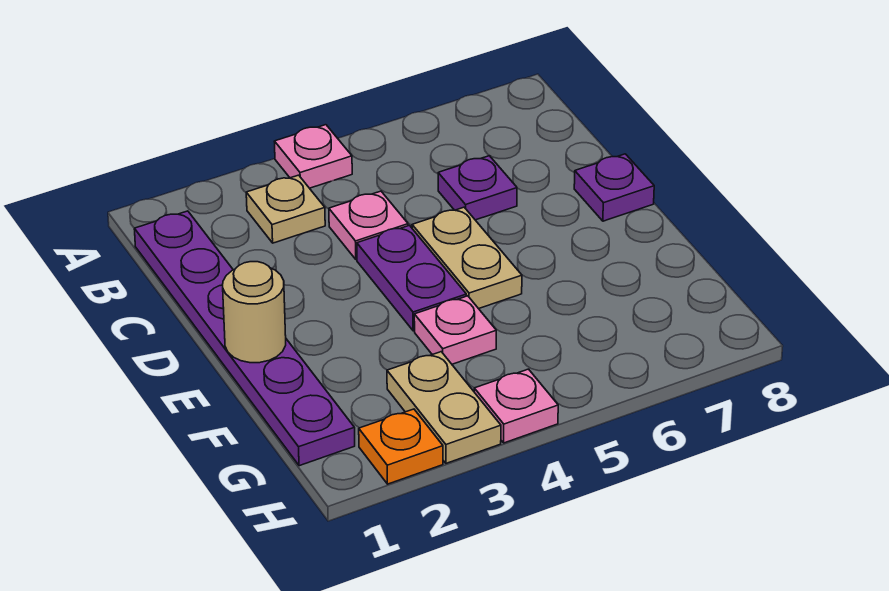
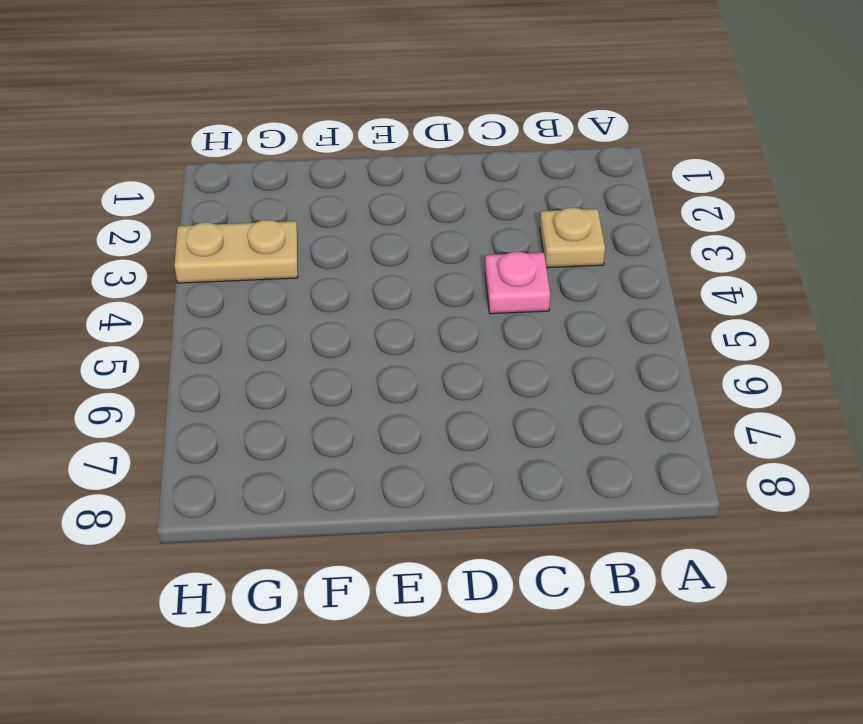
none -> pink 1x1 plate [274,125,352,188]
none -> purple 1x6 plate [134,211,355,466]
none -> purple 1x1 plate [438,156,517,220]

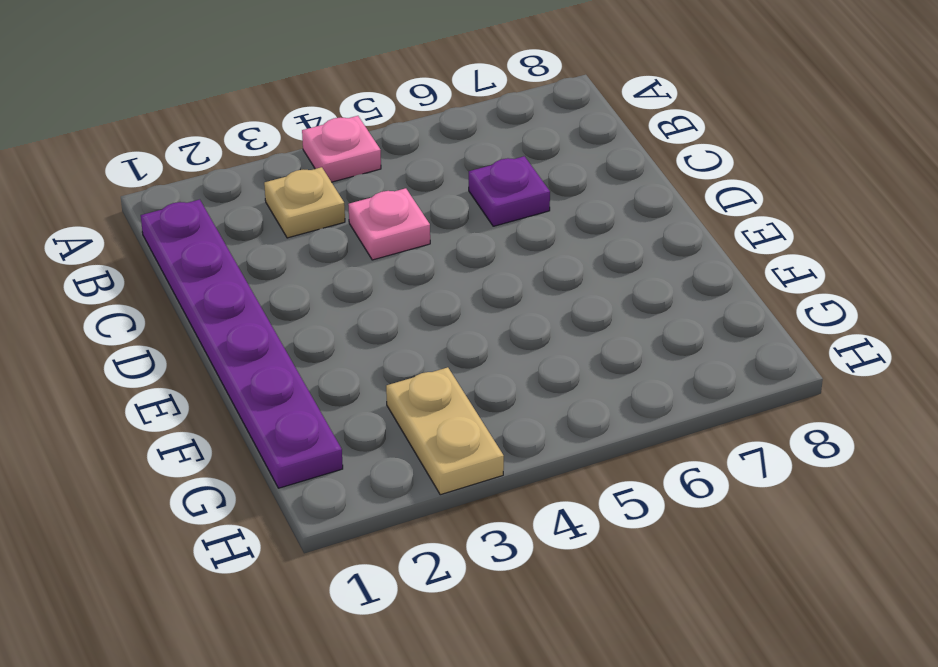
none -> purple 1x2 plate [357,225,466,331]
none -> tan 1x2 plate [412,207,522,309]
none -> purple 1x1 plate [574,154,654,221]

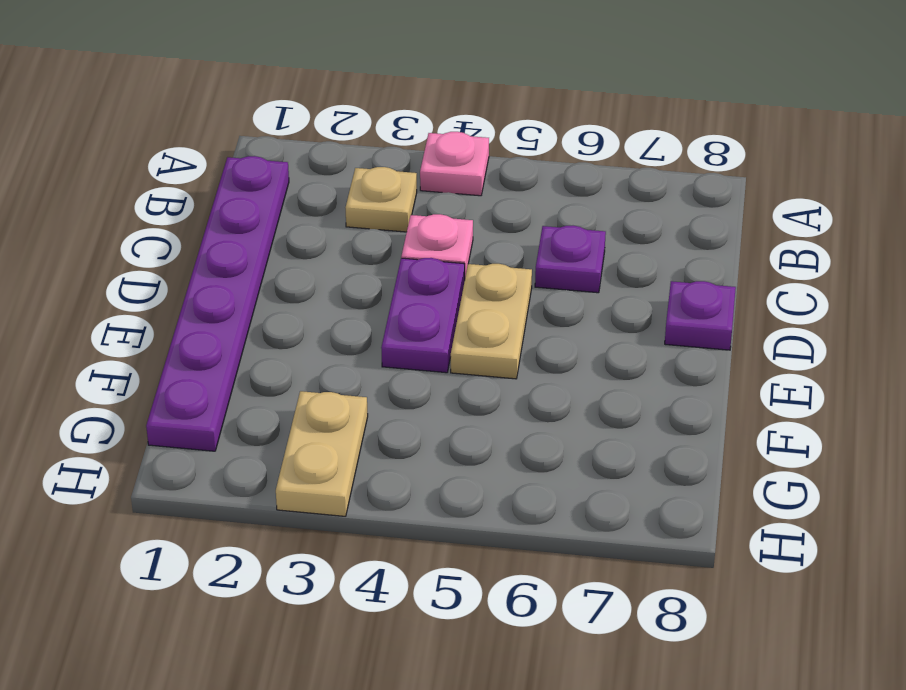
none -> pink 1x1 plate [414,296,496,364]
none -> orange 1x1 plate [359,409,443,484]
none -> pink 1x1 plate [474,369,558,443]

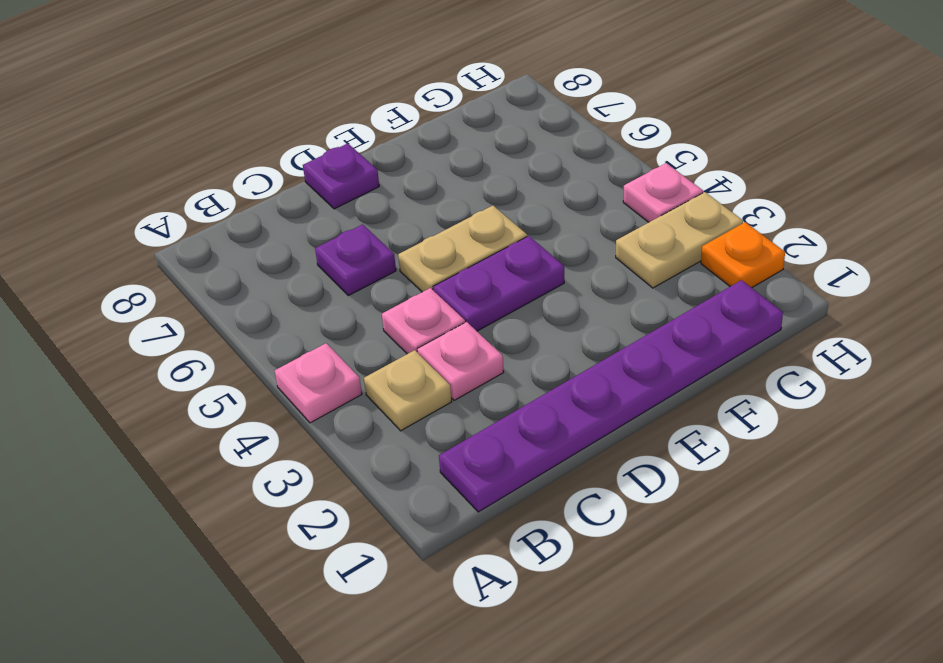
pink 1x1 plate [417,322,504,400] -> pink 1x1 plate moved to [414,296,496,364]
none -> tan 1x1 round brick [223,262,286,363]

